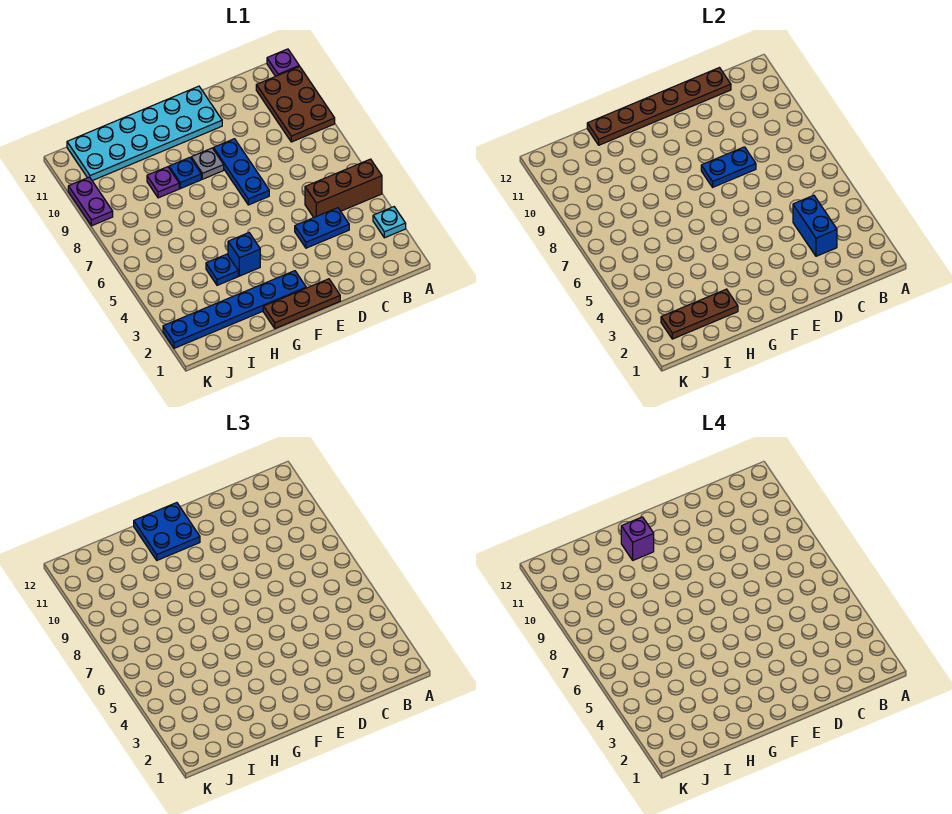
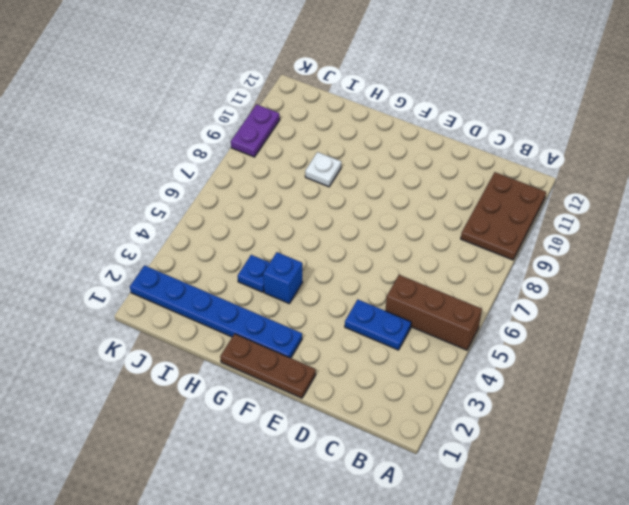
white 1x1 plate [305,152,341,187] -> purple 1x1 plate [147,167,179,198]
none -> cyan 1x1 plate [373,207,406,238]
none -> purple 1x1 plate [267,49,299,76]
none -> blue 1x3 plate [213,139,269,205]

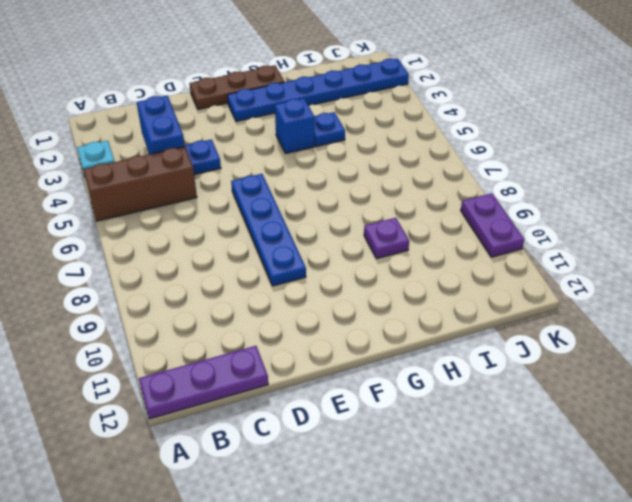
purple 1x3 plate [139,346,268,419] -> purple 1x1 plate [267,49,299,76]
blue 1x4 plate [231,174,306,286] -> blue 1x3 plate [213,139,269,205]
none -> brown 2x3 plate [256,66,335,142]
none -> cyan 2x6 plate [67,86,222,181]
none -> grey 1x1 plate [191,148,224,179]

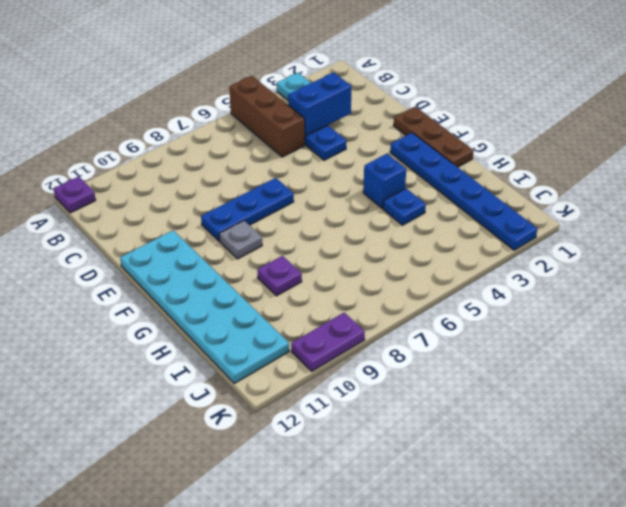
none -> brown 2x3 plate [256,66,335,142]
none -> blue 1x1 plate [169,158,201,189]
none -> brown 1x6 plate [587,68,731,145]

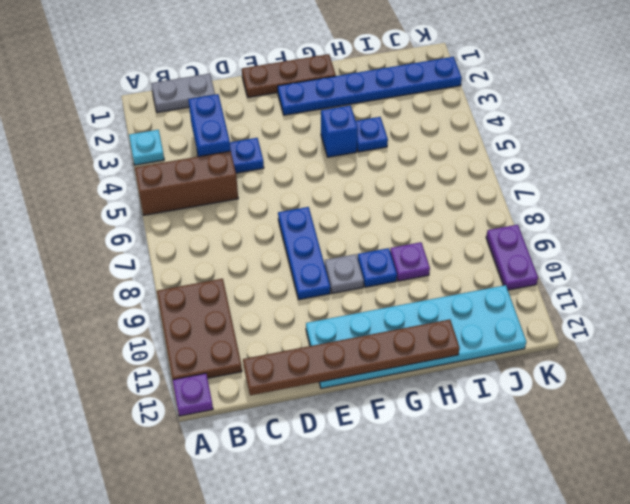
grey 1x2 plate [151,74,215,113] -> none
none -> blue 1x2 plate [701,147,756,187]
none -> brown 1x3 plate [661,289,738,339]
none -> blue 2x2 plate [134,503,200,560]

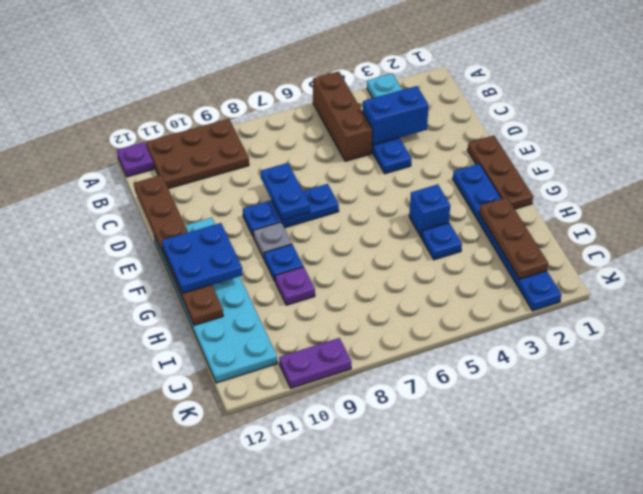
none -> purple 1x1 brick [621,517,654,560]

